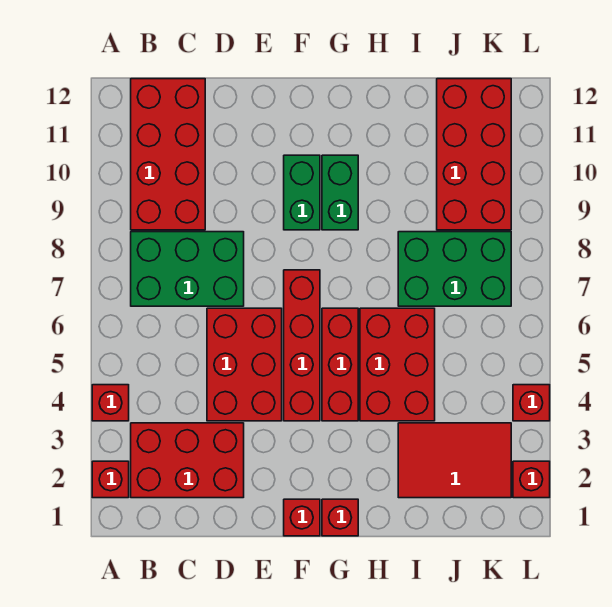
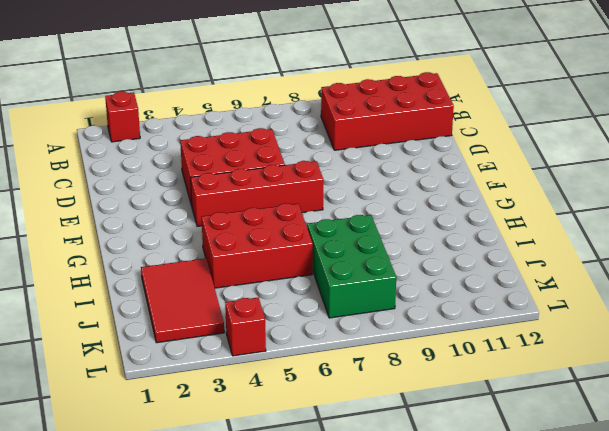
none -> red 1x1 brick [92,385,129,421]
none -> red 2x3 brick [131,423,244,498]
none -> green 2x3 brick [131,232,244,306]

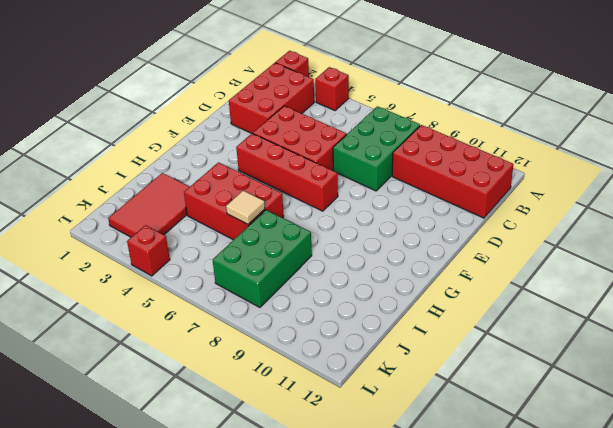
tan 1x1 tile [226,191,265,224] -> none
none -> red 1x1 brick [284,499,320,536]
none -> green 1x2 brick [284,155,320,230]
none -> red 1x1 brick [322,499,358,536]

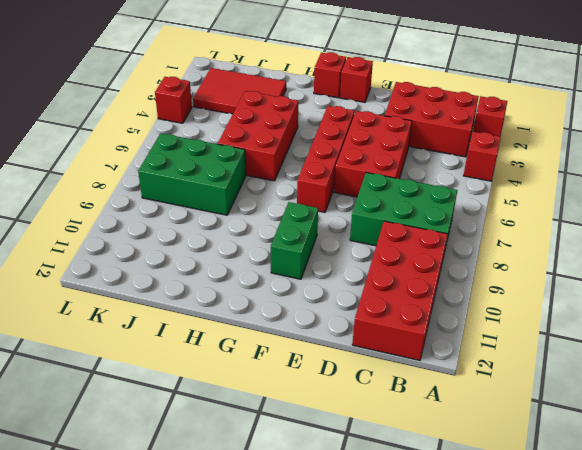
none -> red 1x3 brick [322,308,358,421]
none -> green 1x2 brick [322,155,358,230]
none -> red 2x4 brick [437,79,511,230]

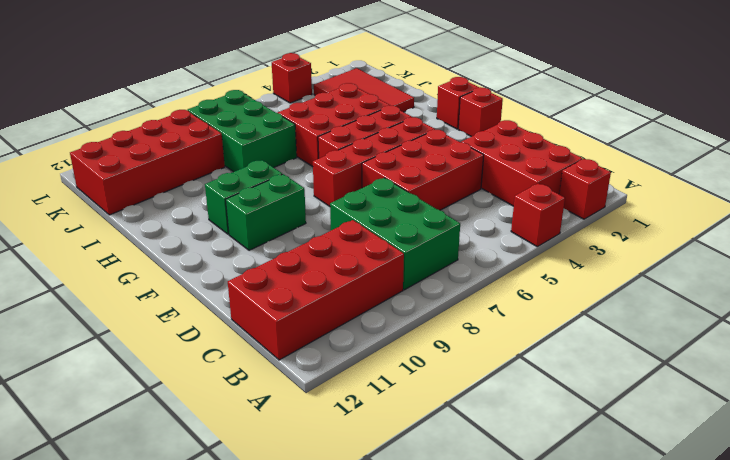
none -> red 1x1 brick [513,461,550,498]

